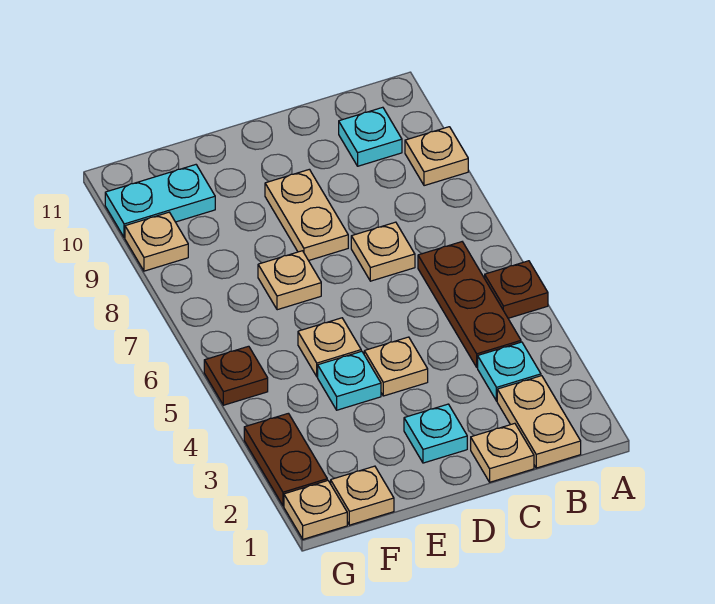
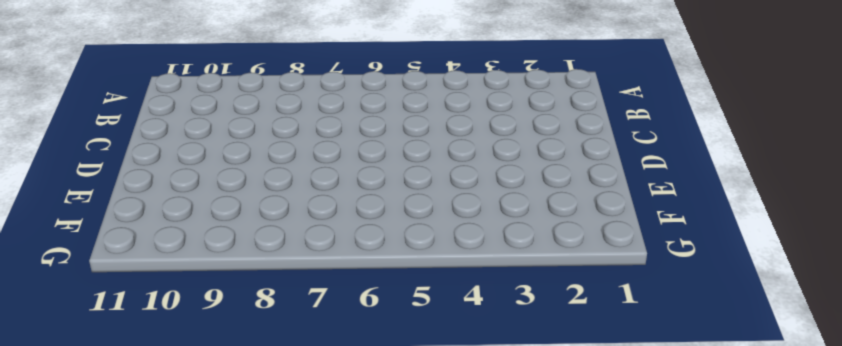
none -> brown 1x1 plate [485,261,548,318]
none -> tan 1x1 plate [405,127,468,186]
none -> tan 1x2 plate [497,376,581,468]

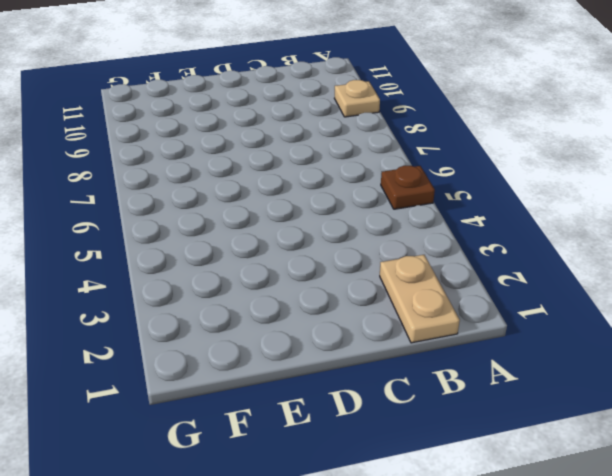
none -> cyan 1x1 plate [478,342,541,401]
none -> brown 1x3 plate [418,242,521,367]
none -> cyan 1x1 plate [339,107,402,166]

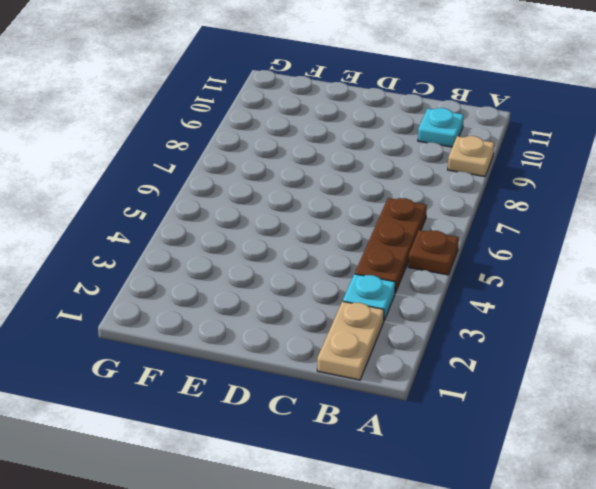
none -> tan 1x1 plate [471,423,534,482]
none -> tan 1x1 plate [351,222,415,281]
none -> cyan 1x1 plate [404,404,467,463]

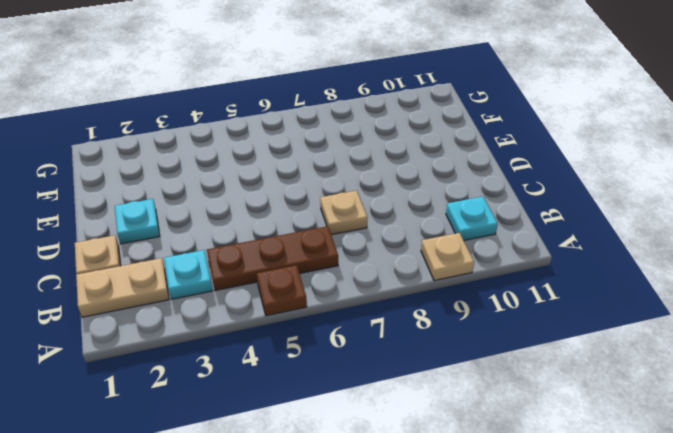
none -> tan 1x1 plate [364,337,428,396]
none -> tan 1x2 plate [265,169,348,261]
none -> cyan 1x1 plate [318,351,381,410]

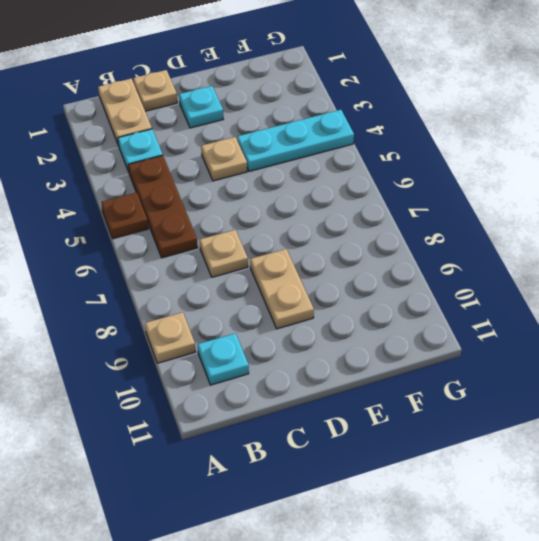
cyan 1x3 plate [237,110,354,171] -> cyan 1x1 plate [318,351,381,410]
none -> tan 1x1 plate [298,318,361,377]
none -> tan 1x1 plate [258,251,321,310]
none -> tan 1x1 plate [331,466,394,525]

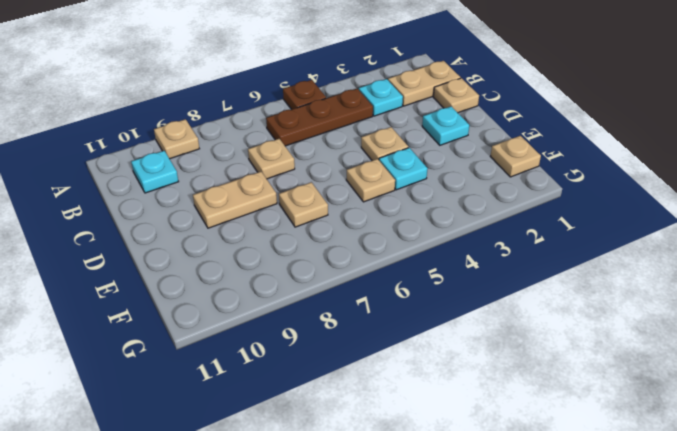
none -> cyan 1x2 plate [105,165,215,238]
none -> tan 1x1 plate [284,480,347,539]
none -> brown 1x2 plate [244,413,327,506]

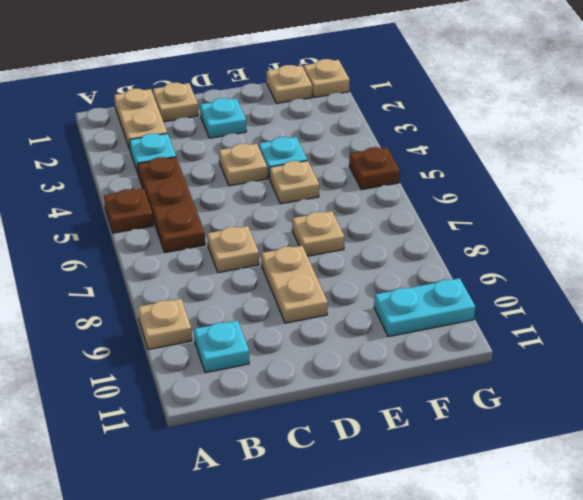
none -> brown 1x2 plate [244,413,327,506]
none -> tan 1x1 plate [125,212,188,271]

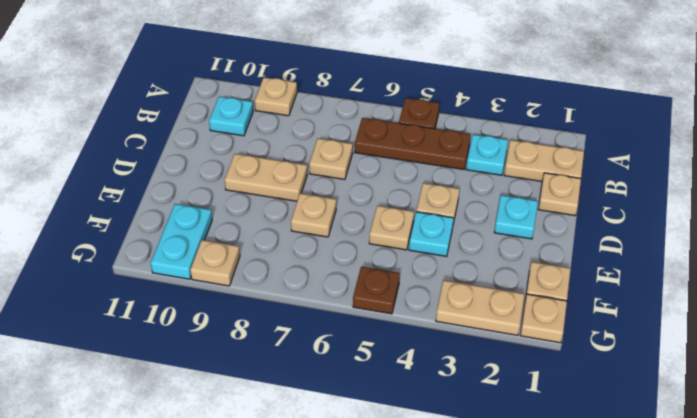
tan 1x2 plate [436,280,524,335] -> brown 1x2 plate [244,413,327,506]

